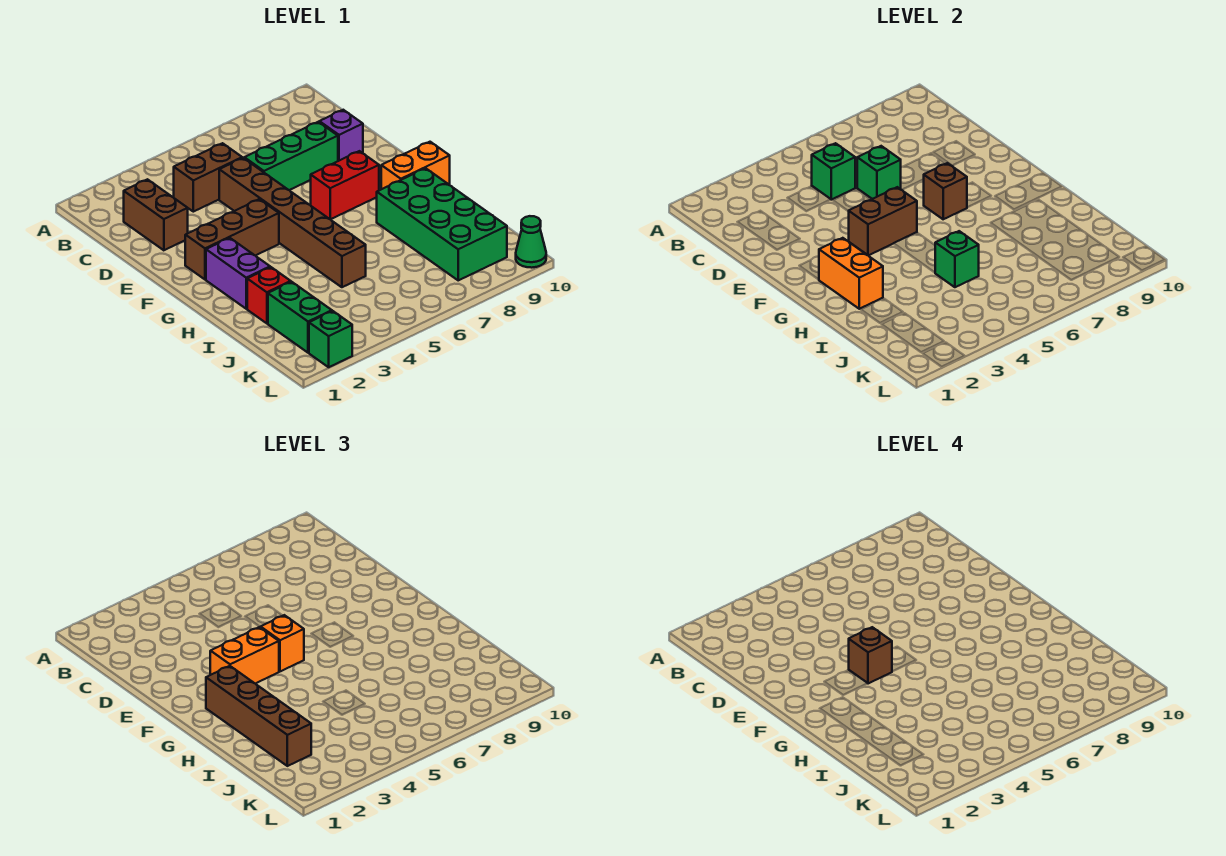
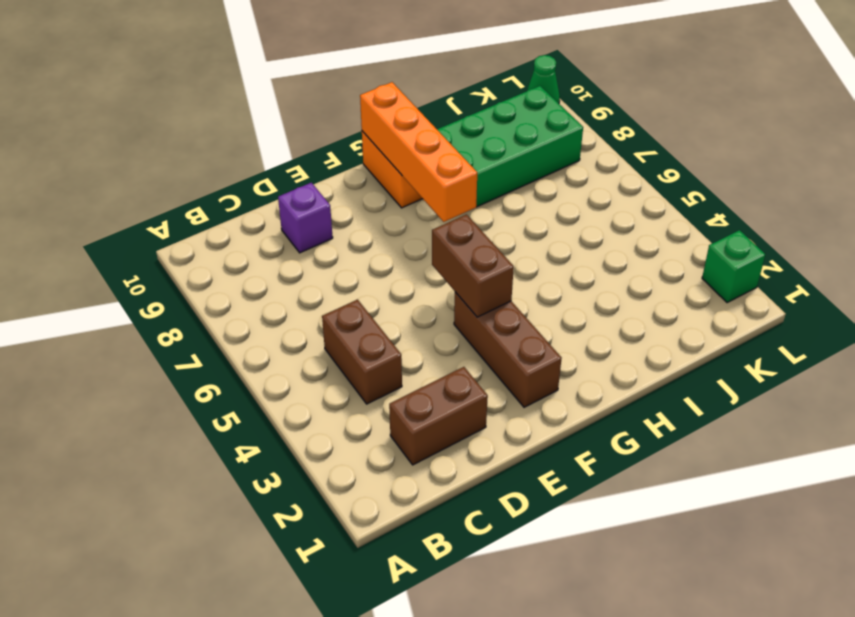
orange 1x4 brick [360,82,477,222] -> none
none -> brown 1x6 brick [219,158,366,287]
none -> green 1x3 brick [244,122,338,190]
none -> red 1x2 brick [311,151,379,219]

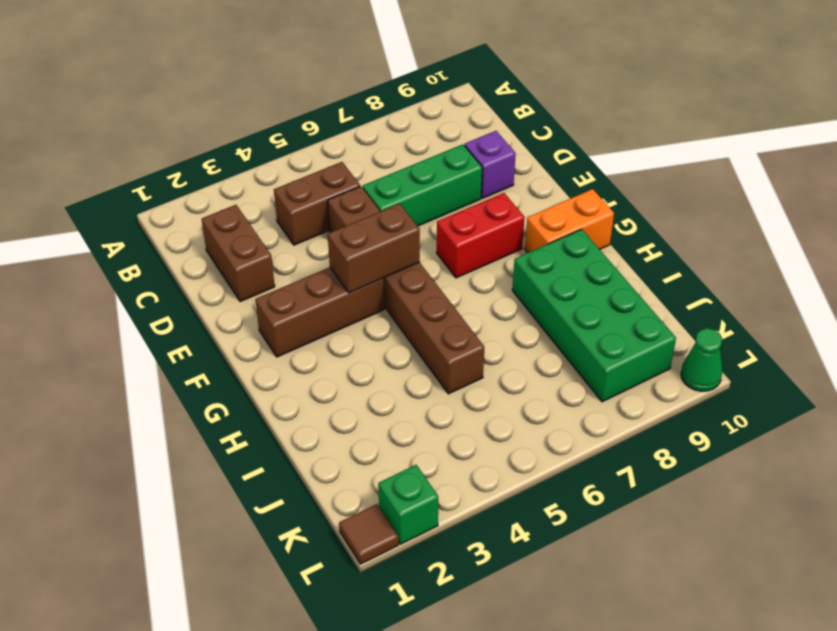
brown 1x1 tile [339,504,399,564] -> none
none -> purple 1x2 brick [206,238,270,309]
none -> red 1x1 brick [247,267,291,323]
none -> green 1x2 brick [268,282,332,353]

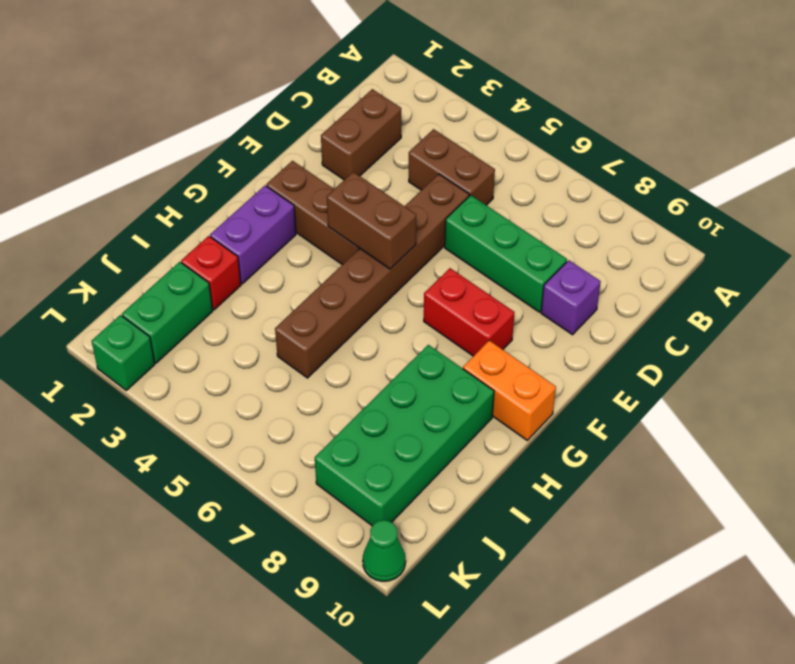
none -> green 1x1 brick [812,143,855,200]
none -> green 1x1 brick [857,146,901,199]
none -> brown 1x1 brick [923,163,967,219]

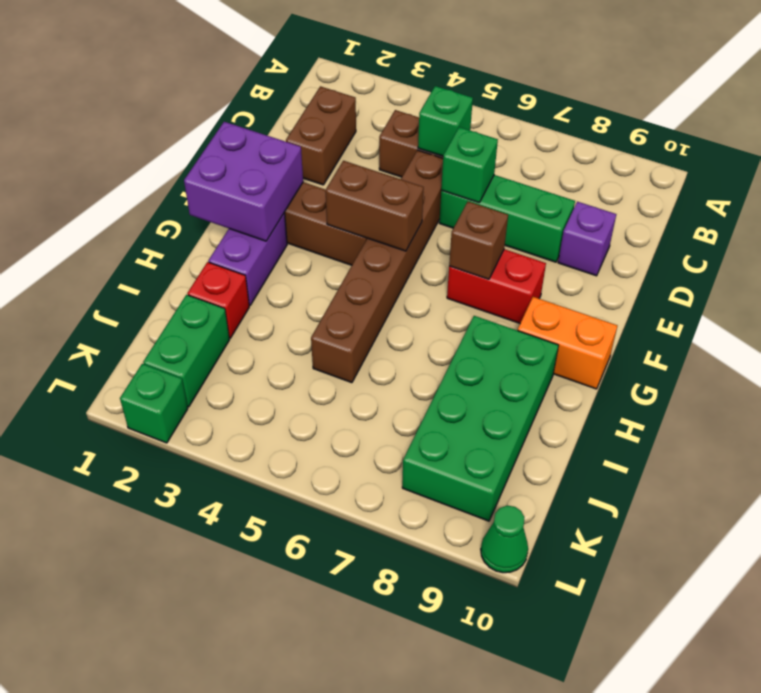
purple 2x2 brick [184,122,303,241] -> orange 1x2 brick [819,238,883,309]
none -> green 1x1 brick [935,231,979,287]
none -> orange 1x2 brick [210,627,279,684]
none -> orange 1x1 brick [261,615,304,671]

